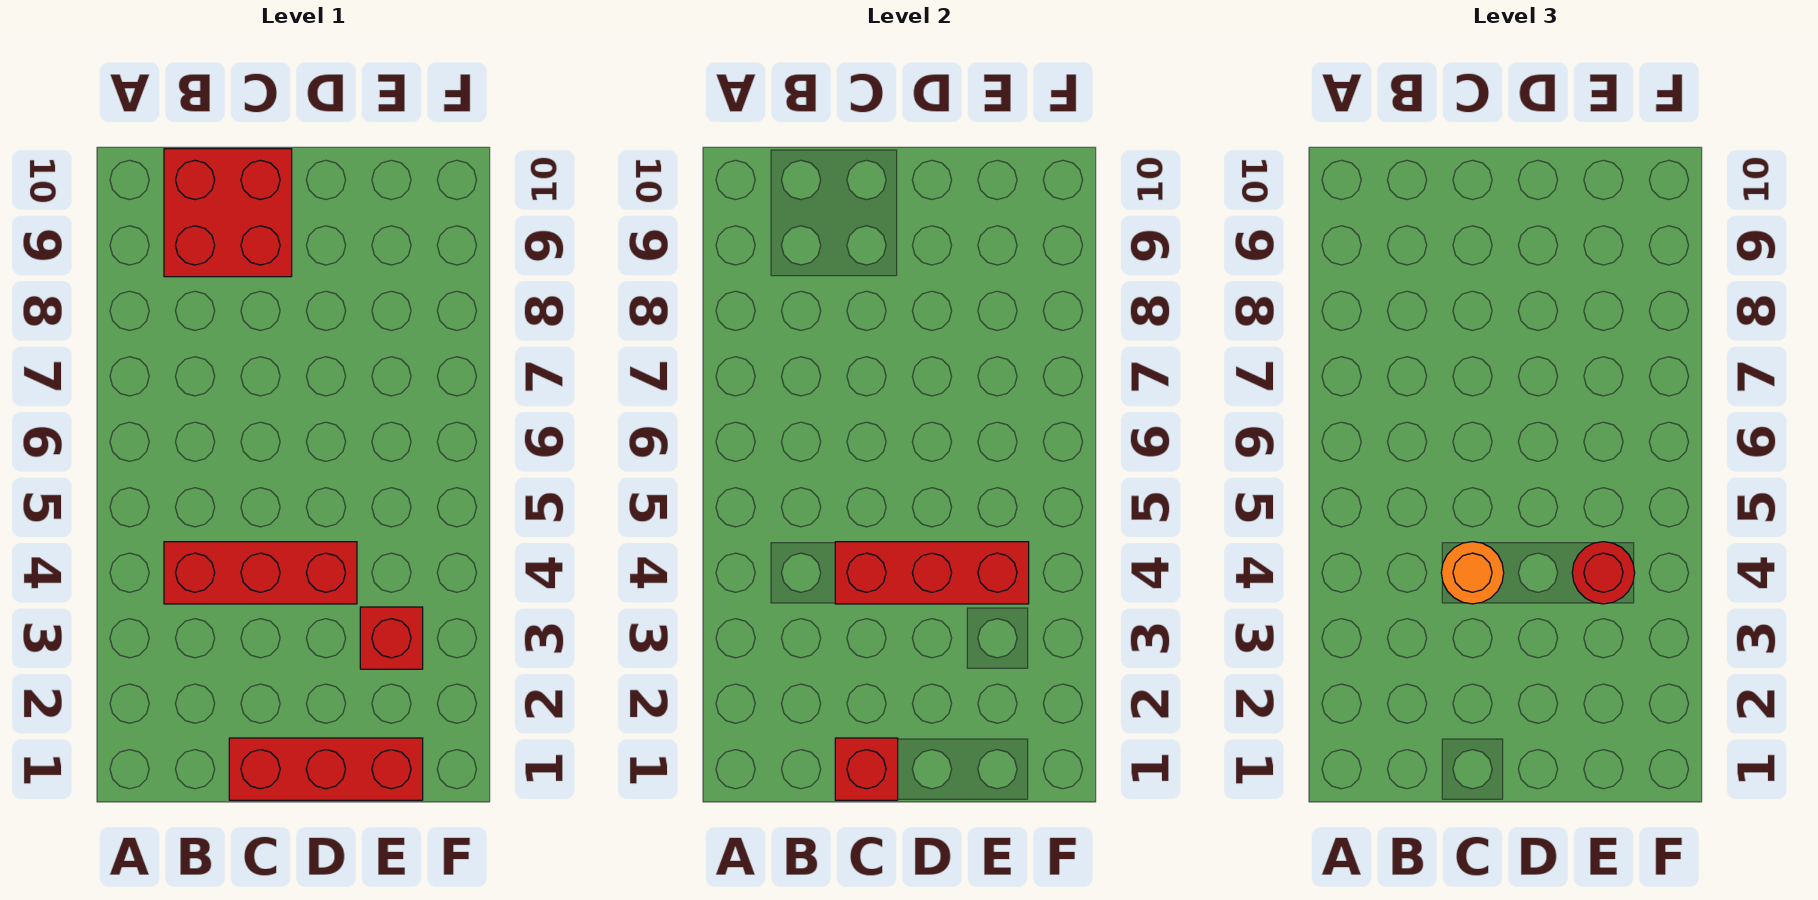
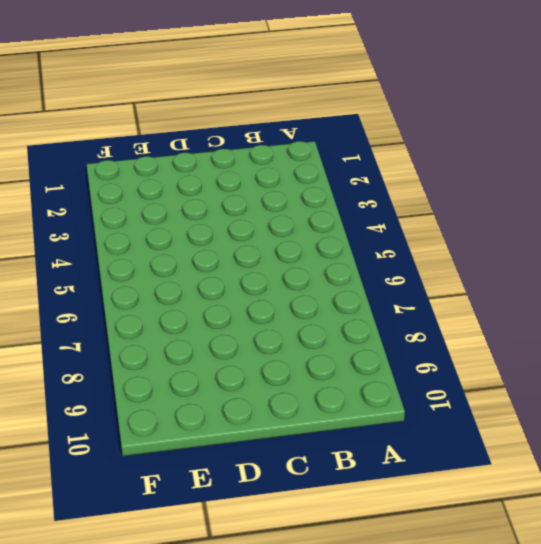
none -> red 1x3 brick [164,542,357,604]
none -> red 2x2 brick [164,149,292,277]

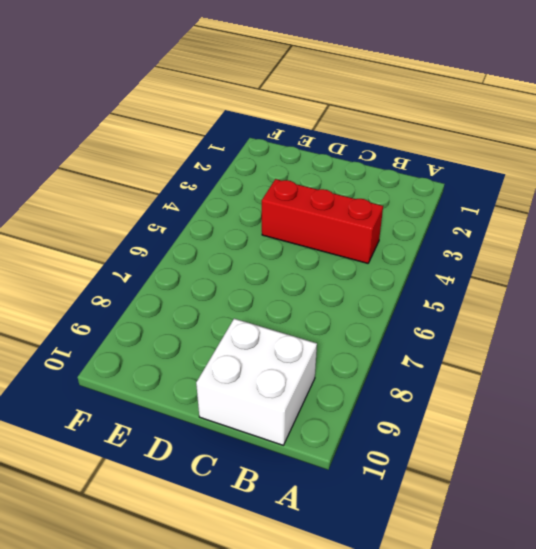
white 2x2 brick [196,319,317,445] -> red 2x2 brick [164,149,292,277]
none -> red 1x3 brick [229,738,423,800]
none -> red 1x1 brick [360,607,423,669]

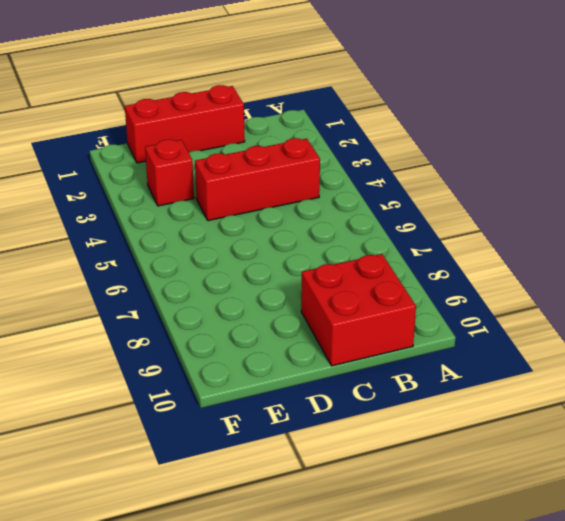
none -> red 1x1 brick [835,738,898,800]
none -> red 1x3 brick [835,542,1029,604]

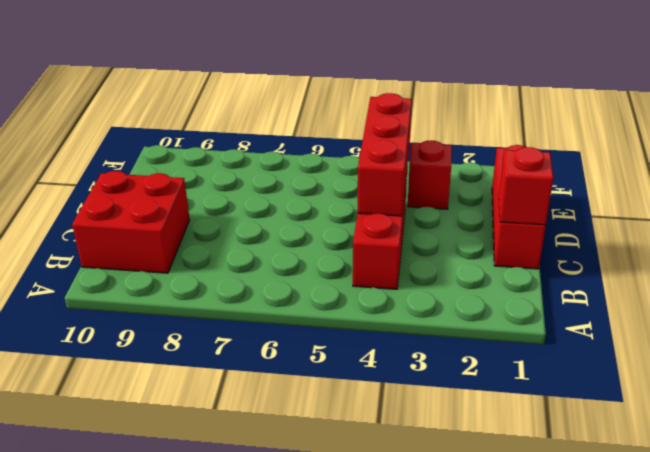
none -> orange 1x1 round brick [1441,542,1504,604]
none -> red 1x1 round brick [1572,542,1635,604]

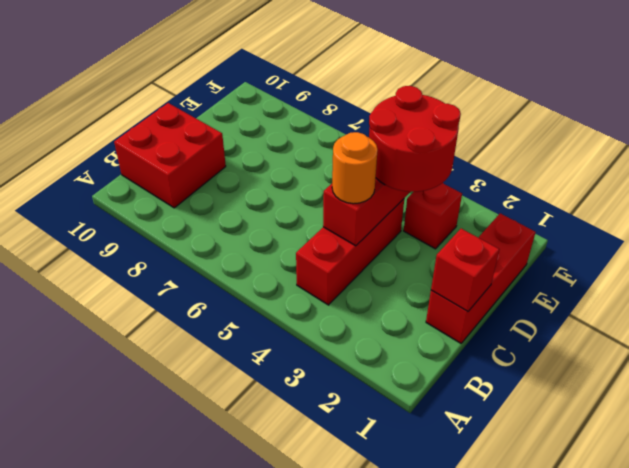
red 2x2 round brick [369,86,461,192] -> red 1x1 round brick [1572,542,1635,604]

